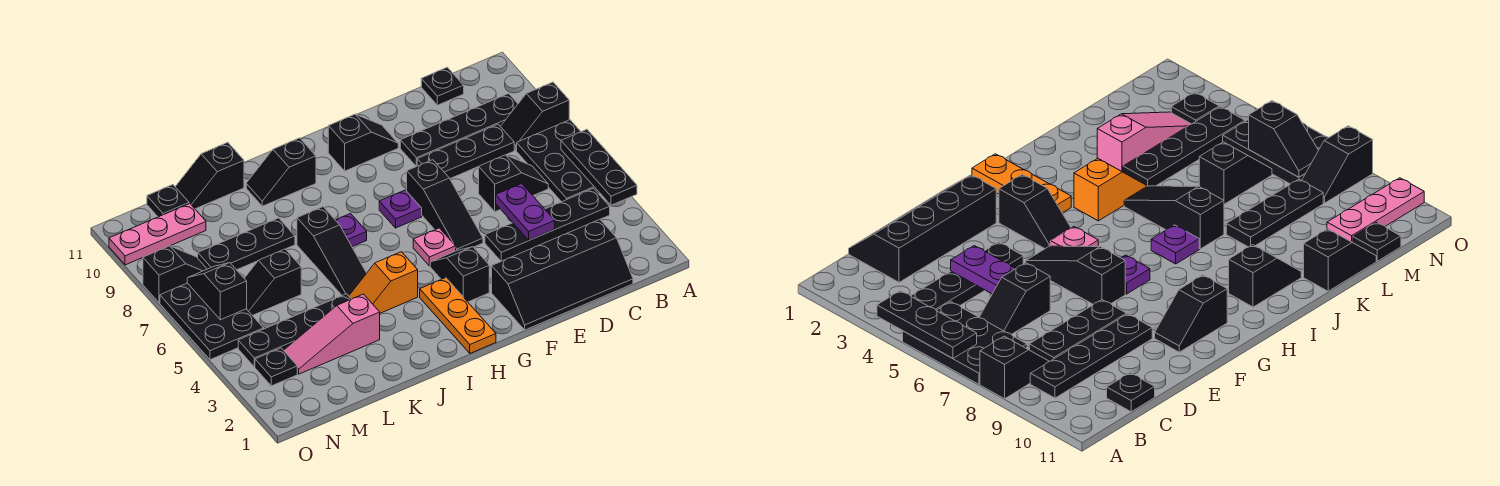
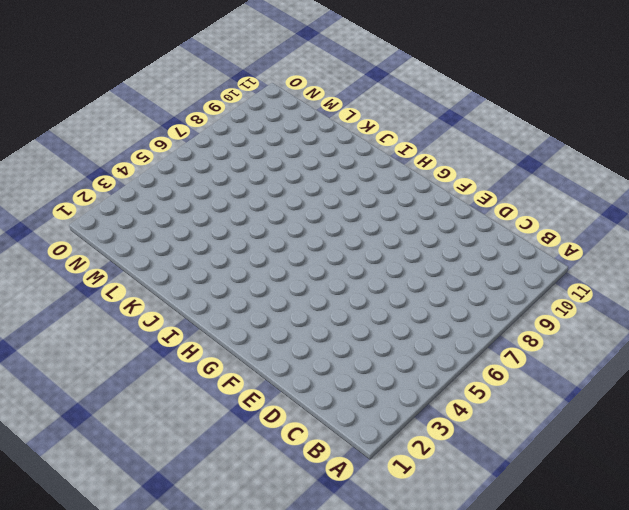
none -> black 2x3 plate [517,120,599,202]
none -> black 1x2 slope [500,82,569,150]
none -> black 1x4 plate [485,188,610,261]
none -> black 1x4 plate [400,94,518,166]

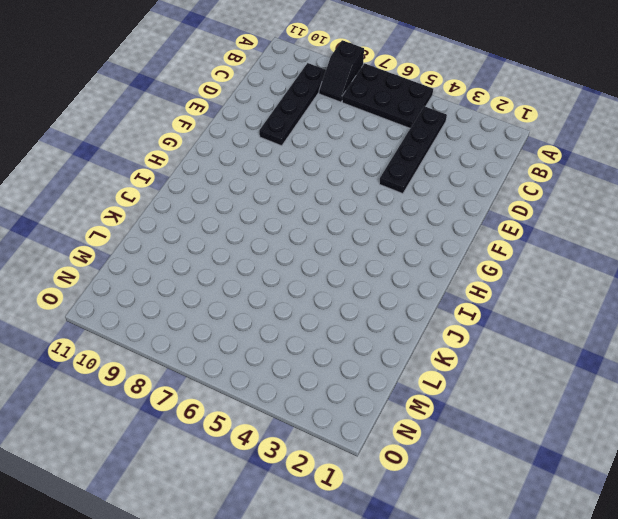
none -> black 2x4 slope [492,219,633,330]
none -> black 1x2 slope [479,155,548,212]
none -> black 1x3 plate [417,124,514,178]
none -> black 1x1 plate [421,67,464,105]

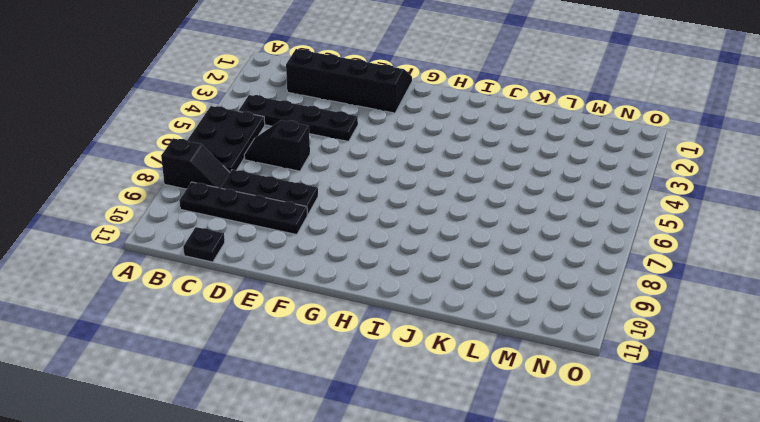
none -> black 1x3 slope [407,160,483,251]
none -> black 1x2 slope [328,114,398,171]
none -> black 1x2 slope [430,247,489,302]
none -> pink 1x1 plate [413,228,456,266]

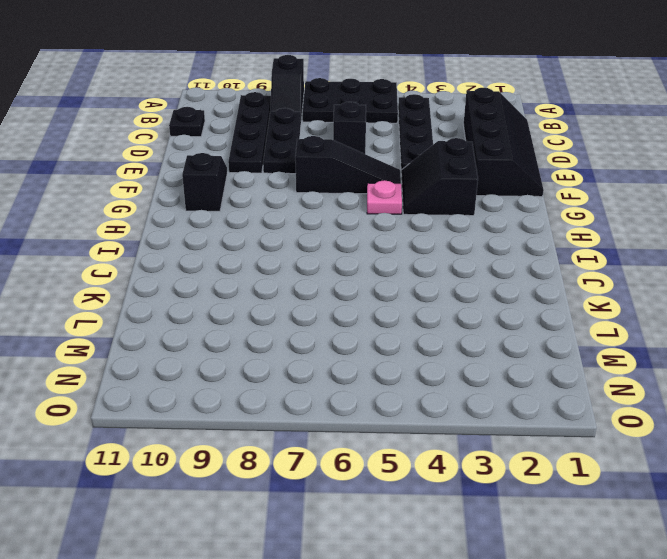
black 2x2 slope [401,138,478,216] -> black 1x2 slope [430,247,489,302]
none -> purple 1x1 plate [379,190,422,228]
none -> orange 1x3 plate [420,278,496,353]
none -> orange 1x2 slope [349,252,418,313]
none -> purple 1x1 plate [336,214,367,247]

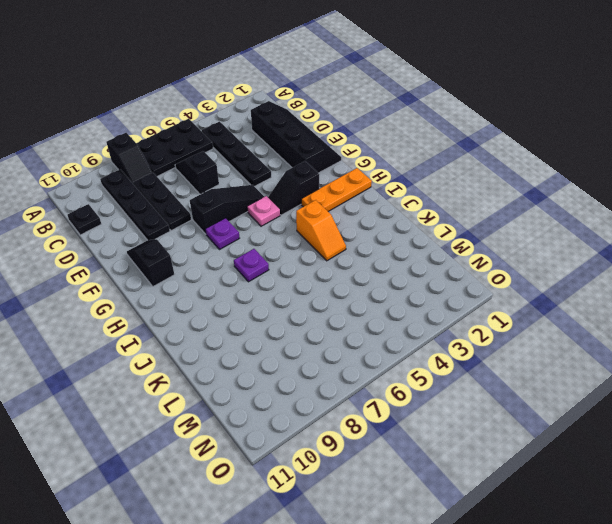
none -> black 1x2 slope [246,138,316,206]
none -> black 1x3 slope [297,207,366,296]
none -> pink 1x3 slope [284,294,380,374]
none -> black 1x4 plate [238,294,351,367]

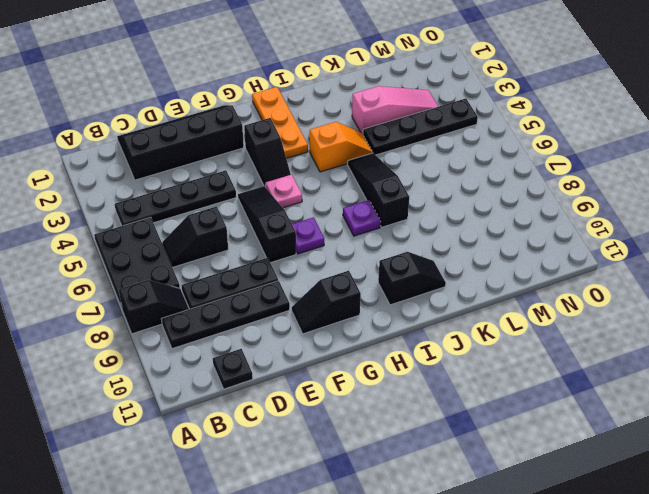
none -> black 1x3 plate [198,218,295,270]
none -> black 1x2 slope [175,142,244,209]
none -> black 1x2 slope [244,249,301,316]
none -> pink 1x3 plate [109,203,206,265]

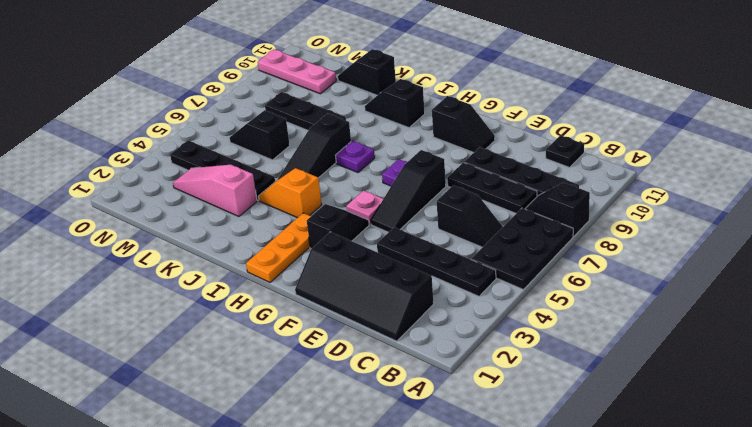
none -> black 1x1 plate [147,185,189,217]
none -> black 1x1 plate [255,348,297,386]
none -> black 2x3 plate [160,283,263,360]
none -> black 1x2 slope [143,246,207,303]

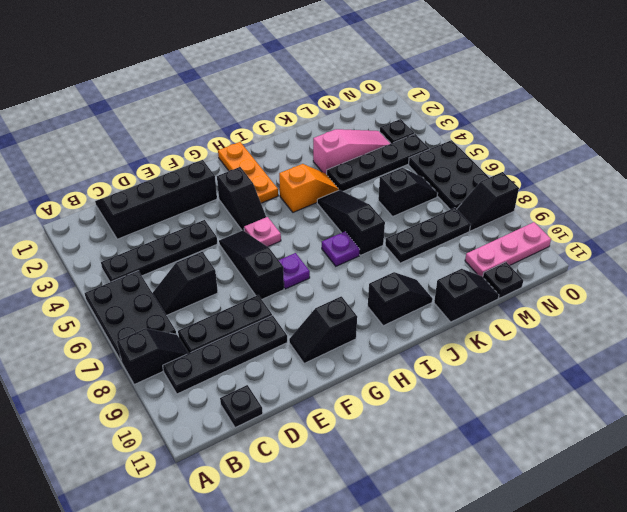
none -> black 1x3 plate [561,129,637,205]
none -> purple 1x2 plate [496,184,555,240]
none -> black 1x2 slope [187,263,247,320]

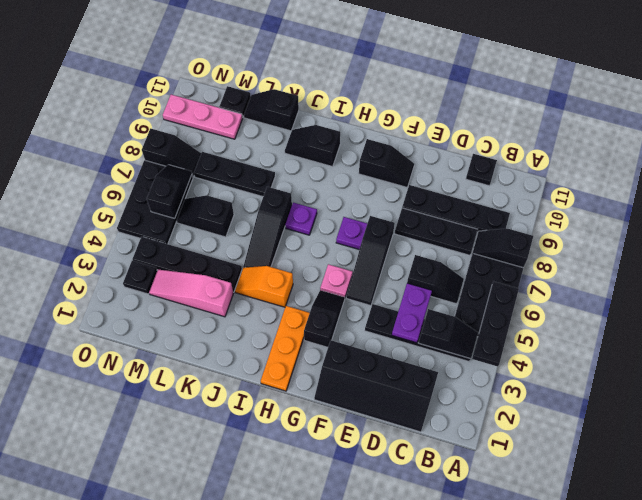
black 1x2 slope [419,309,478,359] -> none

